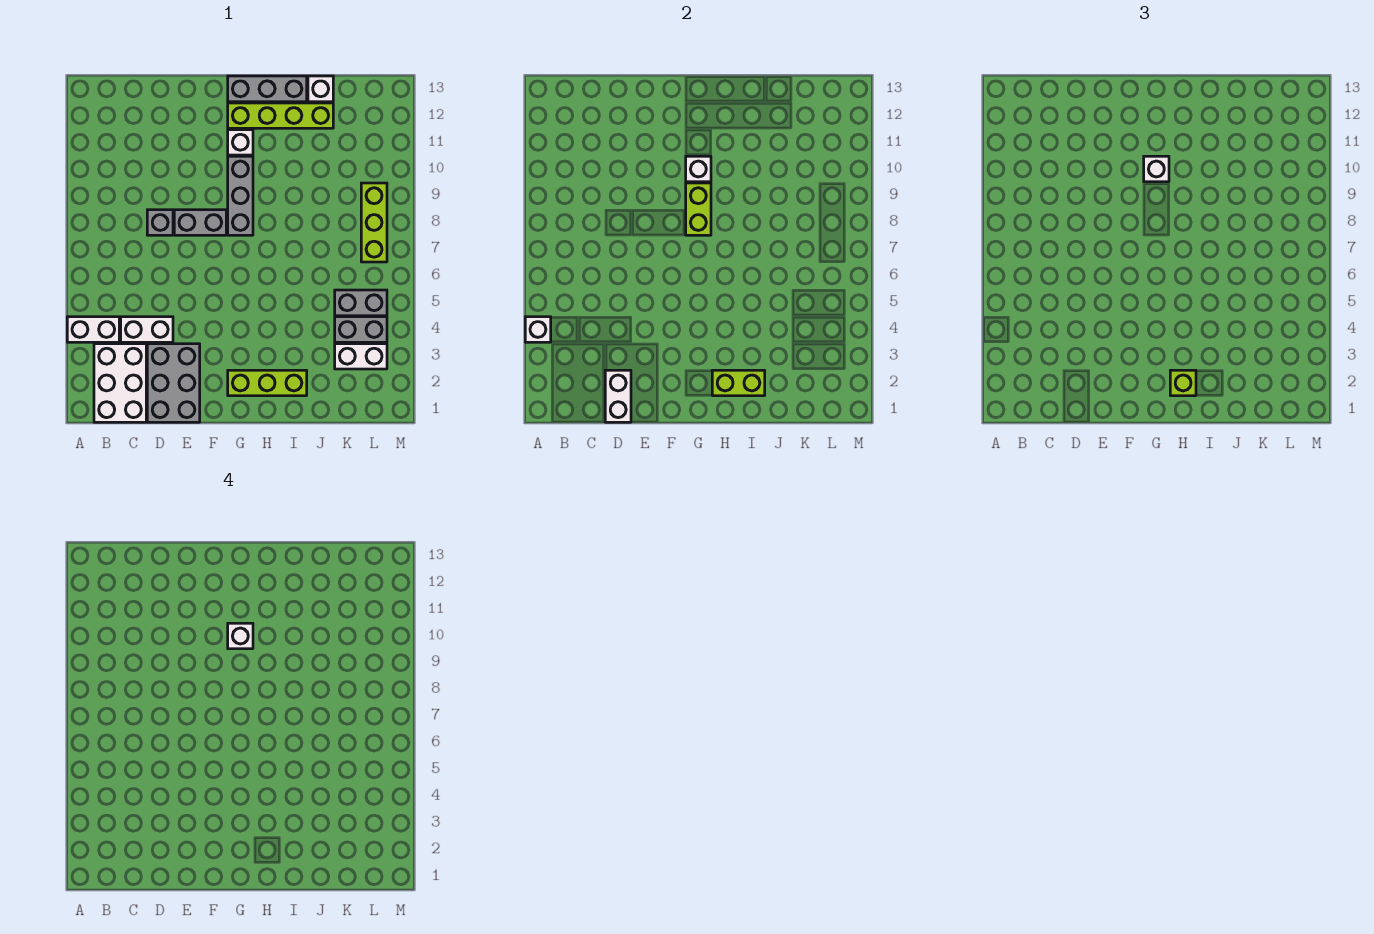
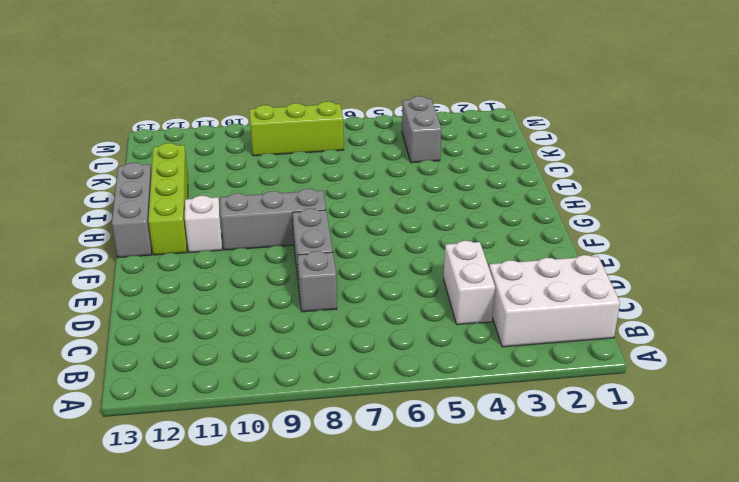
none -> white 1x2 brick [67,317,119,342]
none -> grey 2x3 brick [147,344,200,422]
none -> lime 1x3 brick [228,370,307,396]

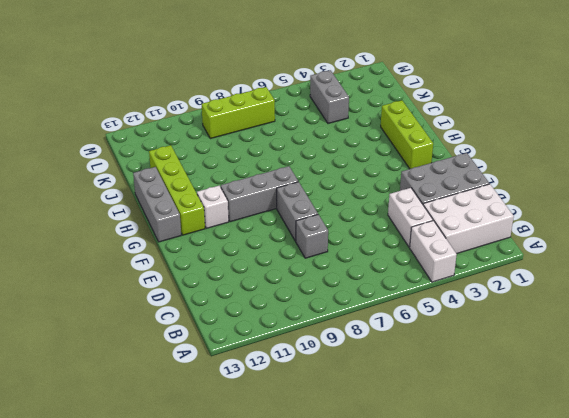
none -> white 1x1 brick [308,76,333,102]
none -> white 1x2 brick [335,344,387,369]
none -> grey 1x2 brick [335,290,387,316]

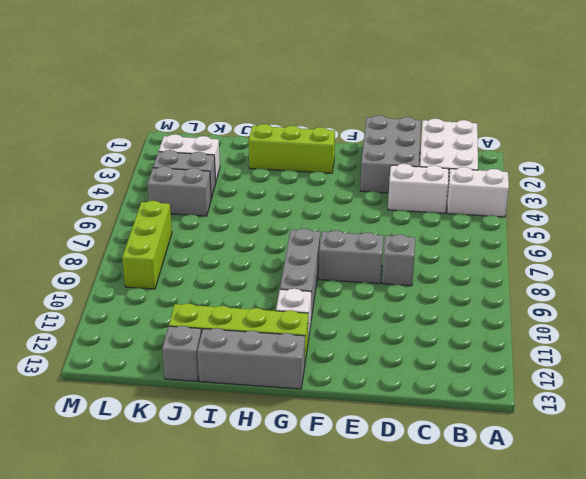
grey 1x1 brick [162,326,201,381] -> white 1x1 brick [308,76,333,102]
none -> white 1x1 brick [525,317,551,342]
none -> white 1x2 brick [605,370,631,422]
none -> lime 1x2 brick [686,183,711,235]

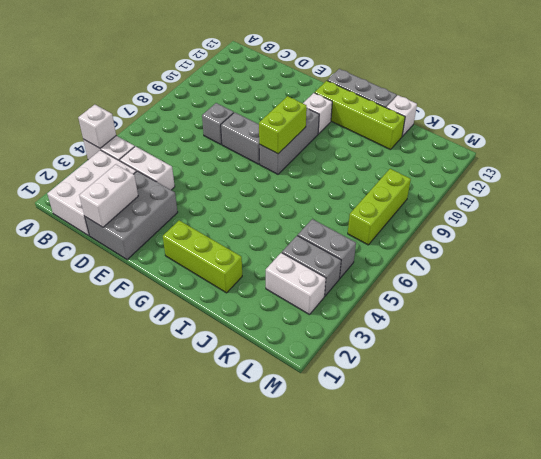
none -> white 1x1 brick [686,156,711,182]
none -> lime 1x2 brick [712,370,765,396]
none -> white 1x1 brick [1144,156,1169,182]

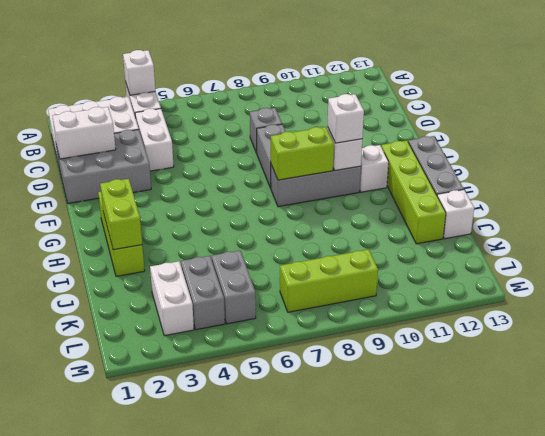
none -> lime 1x1 brick [1170,370,1196,396]
none -> white 1x1 brick [228,623,253,649]

